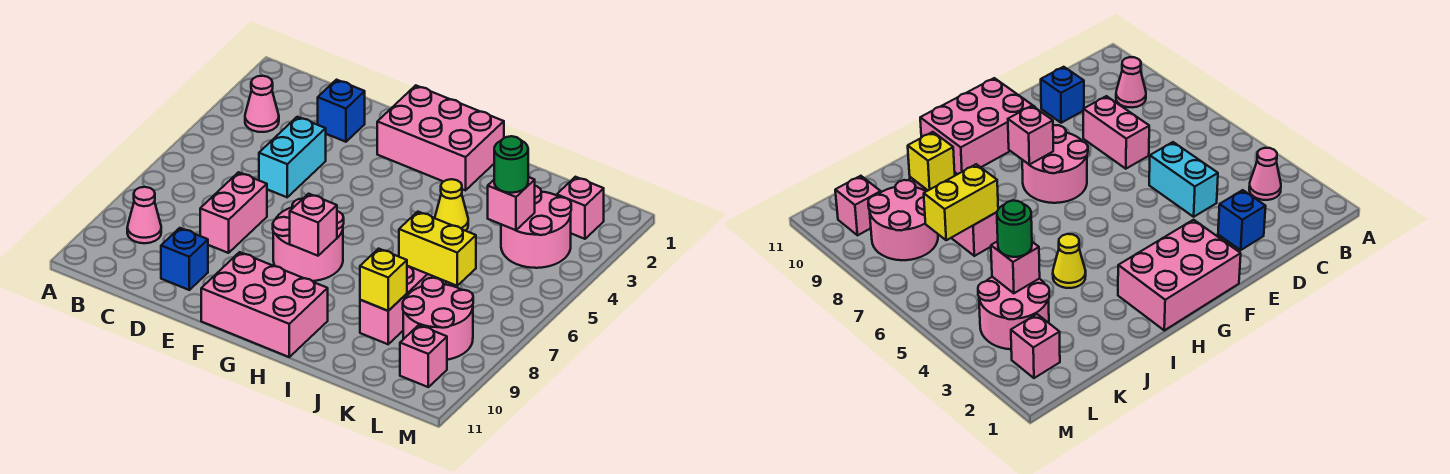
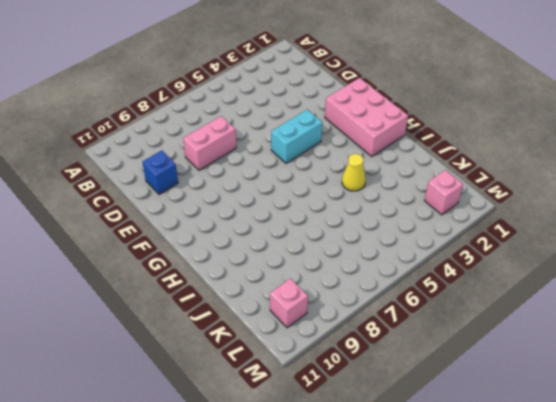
cyan 1x2 brick [271,110,322,163] -> cyan 1x2 brick moved to [259,117,326,197]
none -> pink 1x1 cone [245,76,279,132]
none -> pink 1x1 cone [127,187,161,243]
none -> blue 1x1 brick [318,80,365,142]

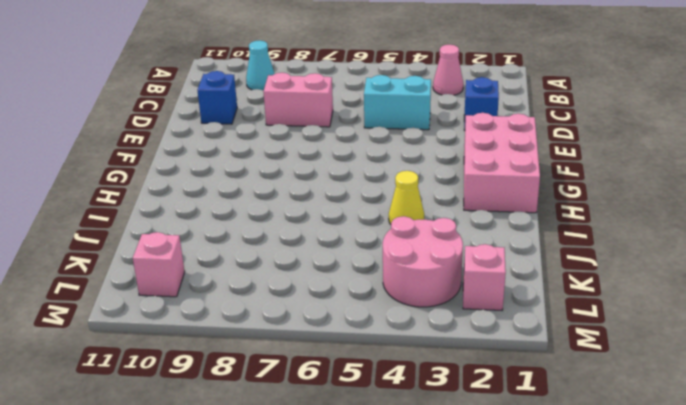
cyan 1x1 cone [246,40,275,91] -> pink 1x1 cone [127,187,161,243]
none -> pink 2x2 round brick [273,199,344,281]
none -> pink 2x3 brick [201,252,328,357]
none -> pink 1x3 brick [360,266,446,344]

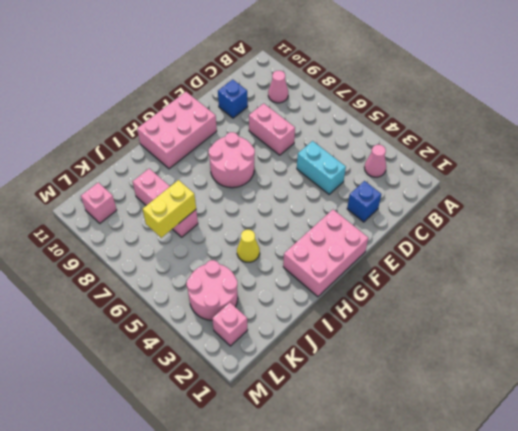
none -> pink 2x2 round brick [403,278,473,360]
none -> pink 1x1 brick [290,194,337,256]
none -> yellow 1x1 brick [360,249,407,311]

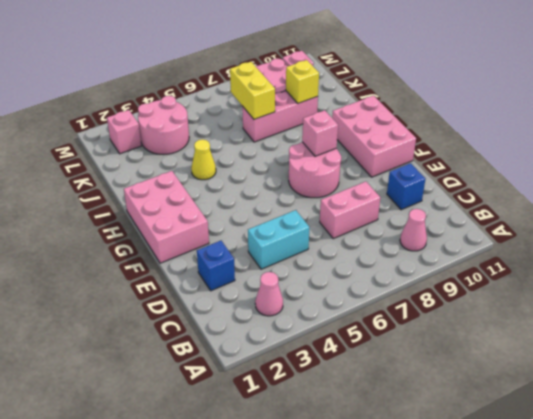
none -> pink 1x1 brick [488,177,535,230]
none -> green 1x1 round brick [494,136,528,193]

